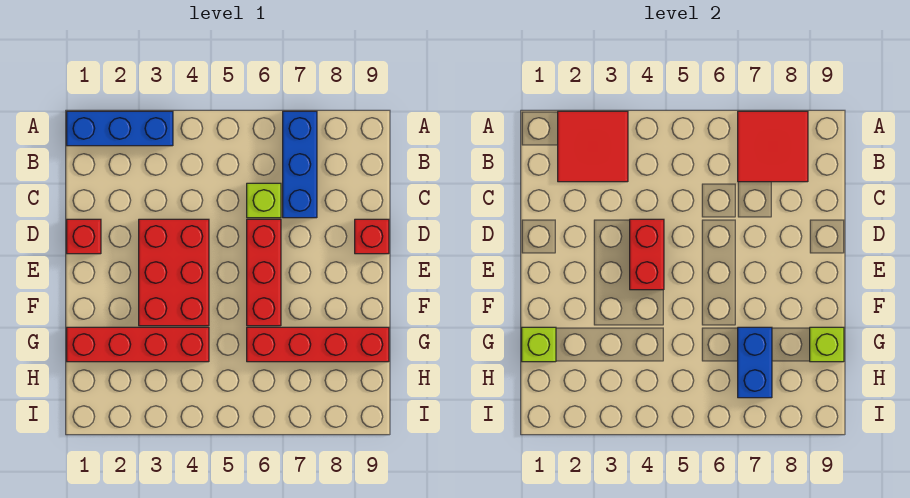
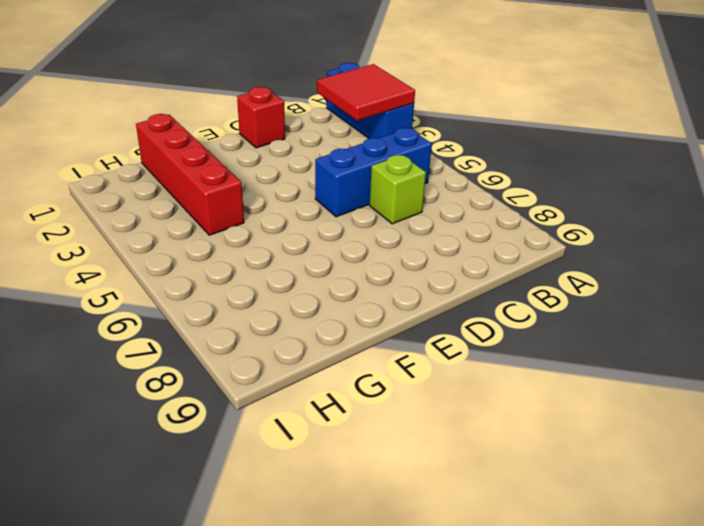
blue 1x3 brick [315,128,432,217] -> blue 1x3 brick moved to [283,111,317,218]
none -> red 2x3 brick [139,219,209,326]
none -> red 1x3 brick [247,219,281,326]
none -> red 1x1 brick [355,219,389,254]

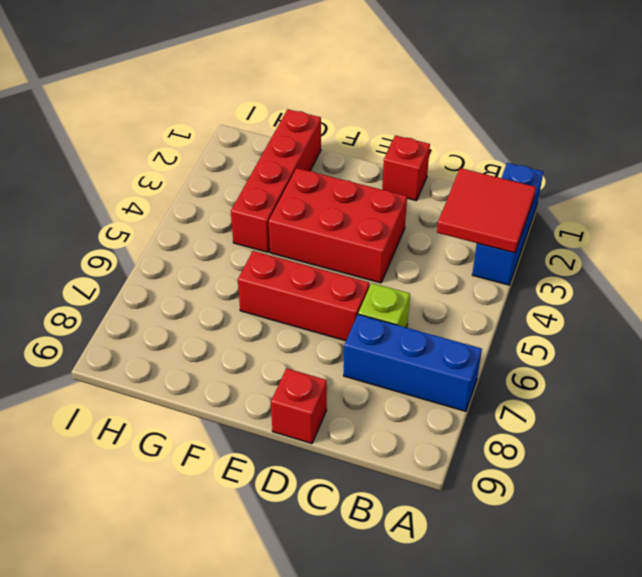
none -> red 1x4 brick [247,327,389,362]
none -> red 2x2 tile [738,111,808,182]
none -> red 1x2 brick [630,219,664,290]

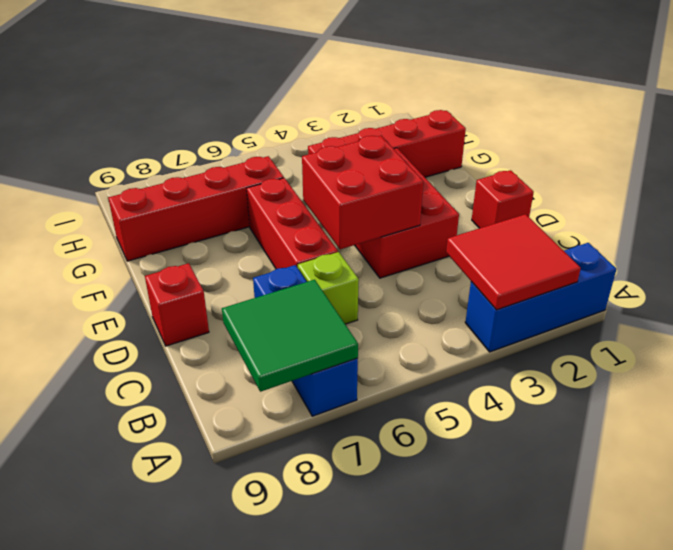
green 2x2 tile [222,280,358,392] -> red 2x2 tile [738,111,808,182]
red 2x2 brick [302,136,424,249] -> red 1x2 brick [630,219,664,290]
none -> lime 1x1 brick [522,327,556,362]
none -> blue 1x2 brick [738,327,772,398]
none -> lime 1x1 brick [810,327,844,362]

